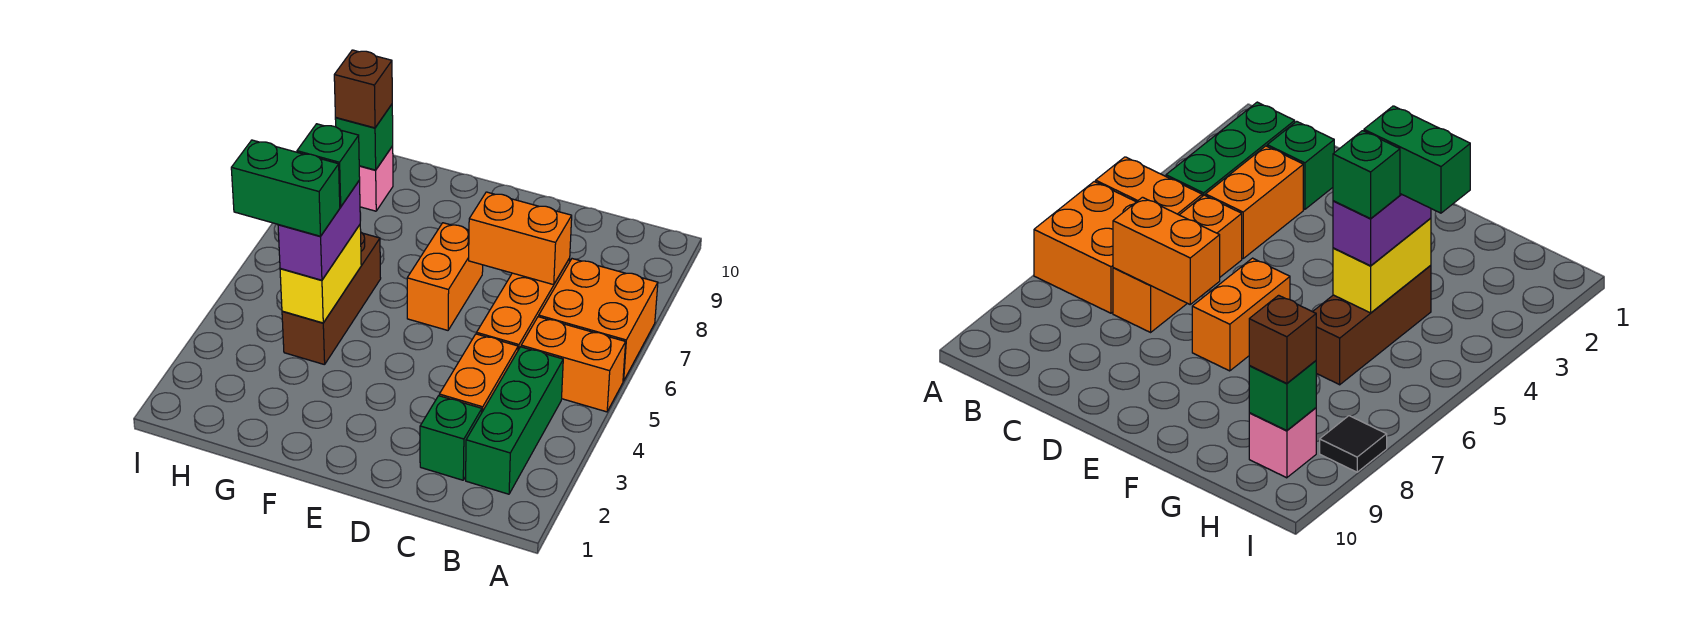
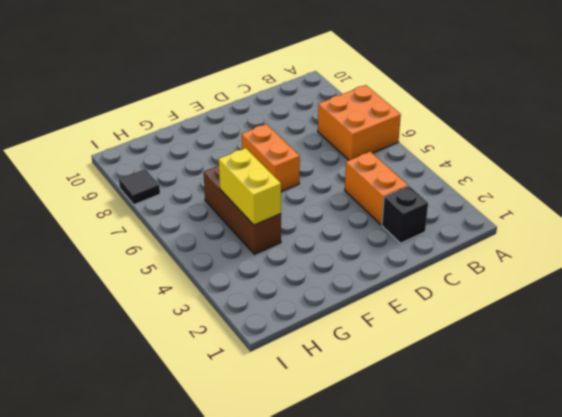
black 1x1 brick [382,186,428,243] -> green 1x1 brick [420,396,482,480]
none -> orange 1x2 brick [521,317,626,412]
none -> green 1x3 brick [466,347,563,494]
none -> orange 1x3 brick [477,258,570,350]

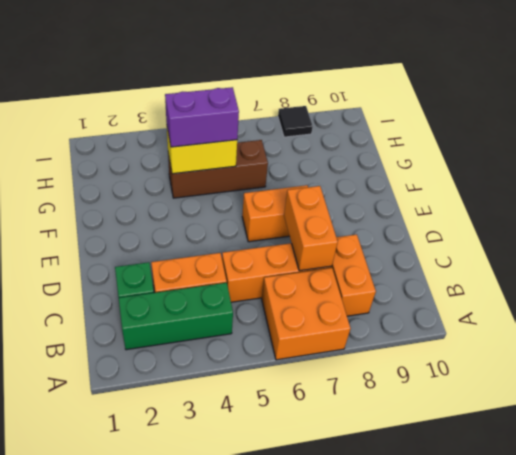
orange 1x2 brick [332,234,376,316] -> orange 1x2 brick moved to [521,317,626,412]
none -> pink 1x1 brick [359,146,393,211]
none -> green 1x1 brick [335,105,393,170]
none -> brown 1x1 brick [334,50,392,128]

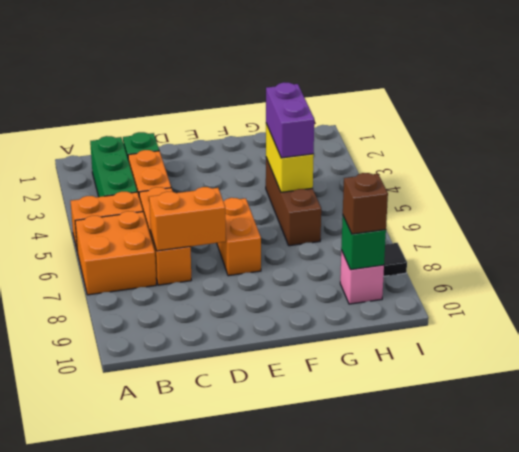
none -> green 1x2 brick [231,140,340,236]
none -> green 1x1 brick [297,124,360,207]

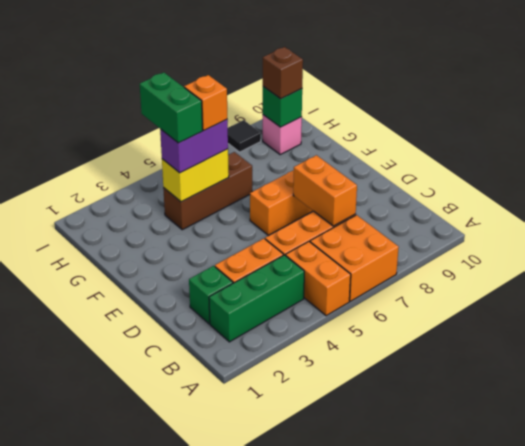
orange 1x1 brick [184,75,227,130] -> green 1x1 brick [297,124,360,207]

